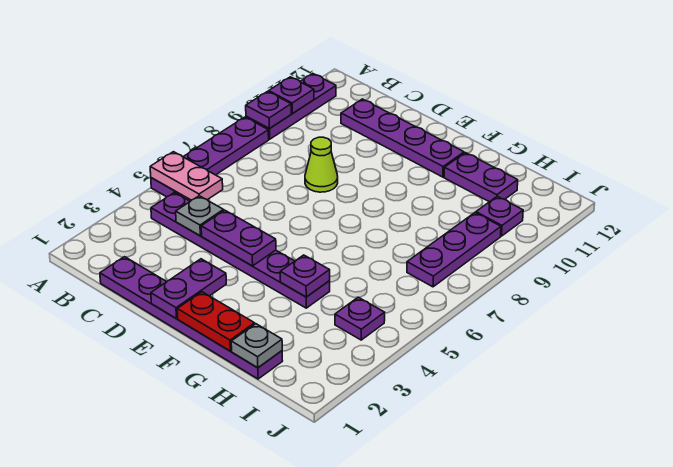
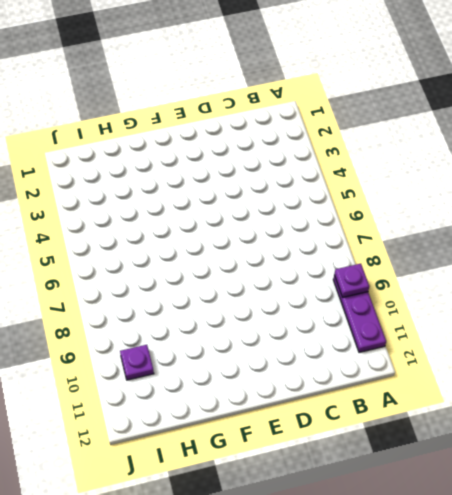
none -> purple 1x4 plate [151,117,269,197]
none -> purple 1x6 plate [151,192,330,308]
none -> purple 1x6 plate [100,257,282,379]

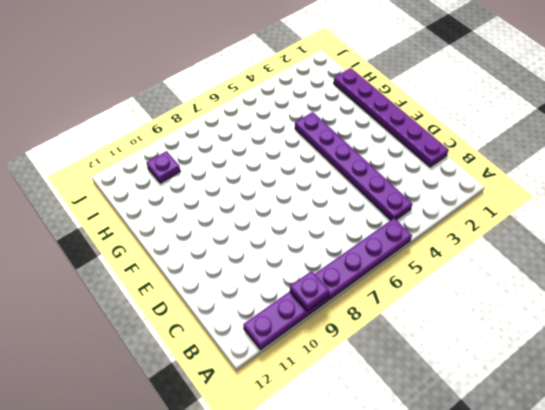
none -> purple 1x4 plate [341,99,464,177]
none -> lime 1x1 cone [305,137,338,192]
none -> purple 1x2 plate [444,153,518,202]

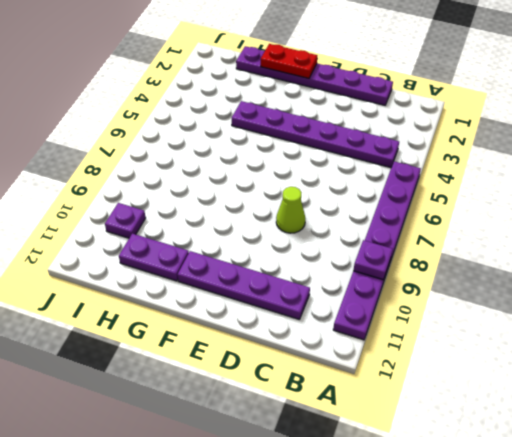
none -> purple 1x1 plate [335,297,385,340]
none -> purple 1x3 plate [407,213,501,287]
none -> pink 1x2 plate [150,152,223,200]

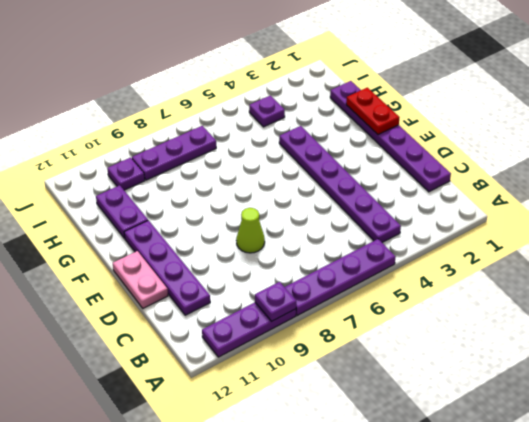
pink 1x2 plate [113,251,168,308] -> pink 1x2 plate moved to [150,152,223,200]
none -> purple 1x1 plate [269,77,314,114]
none -> grey 1x1 plate [176,196,224,236]
none -> purple 1x2 plate [201,210,276,266]

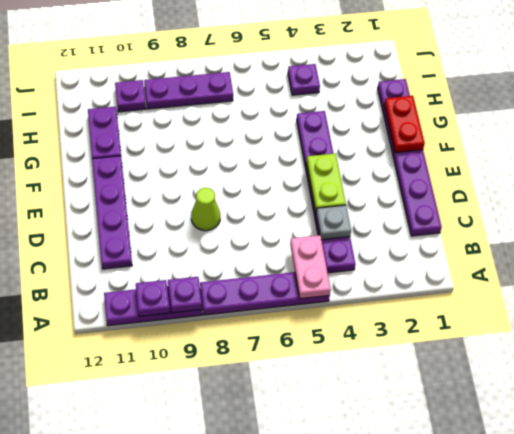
lime 1x2 plate [306,153,346,211] -> purple 1x2 plate [201,210,276,266]
none -> purple 1x2 plate [151,259,226,319]
none -> purple 1x1 plate [280,255,330,297]
none -> grey 1x1 plate [231,324,282,368]

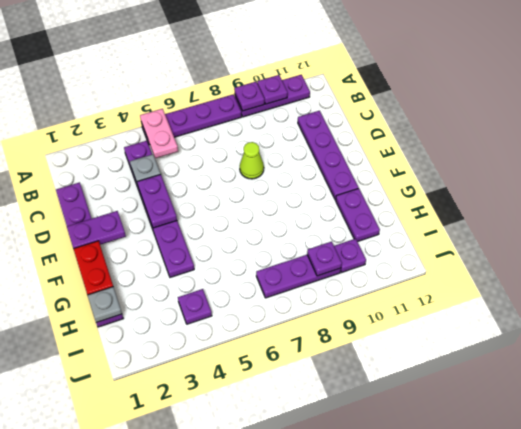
purple 1x1 plate [307,242,342,276] -> purple 1x1 plate moved to [280,255,330,297]

